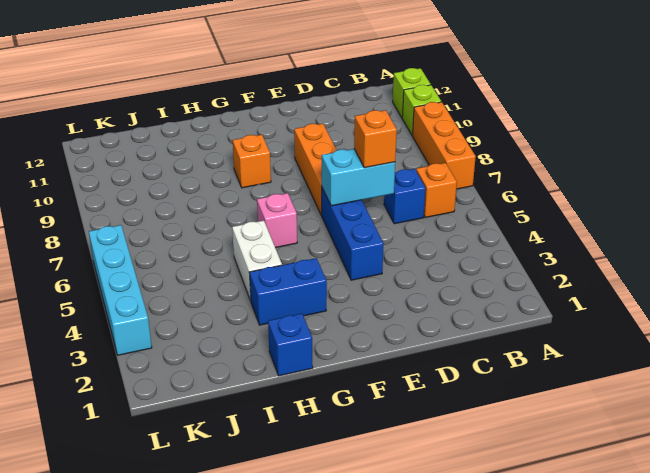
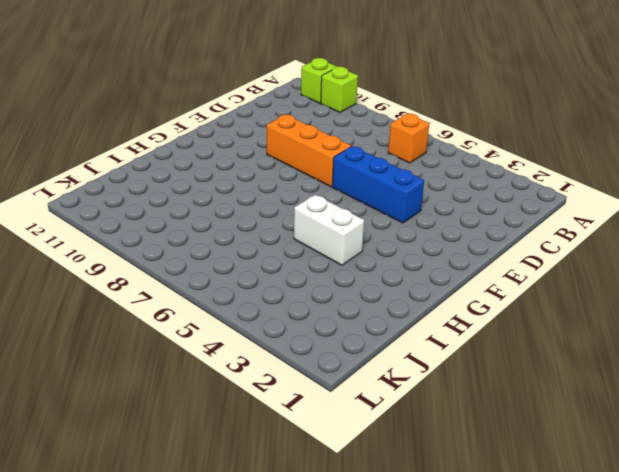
none -> orange 1x3 brick [412,102,476,189]
none -> blue 1x1 brick [384,169,425,224]
none -> blue 1x2 brick [249,258,327,325]

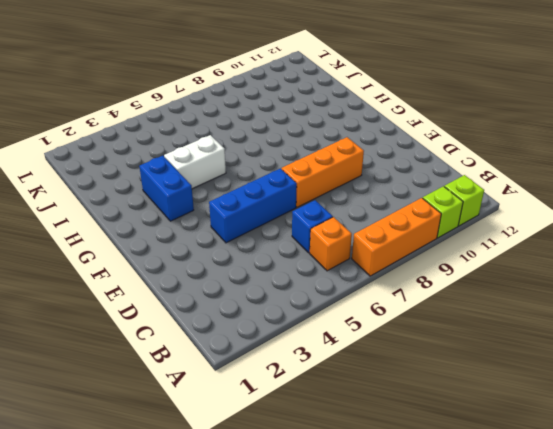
none -> pink 1x1 brick [257,193,297,248]
none -> orange 1x1 brick [233,135,271,188]
none -> blue 1x1 brick [268,313,313,376]

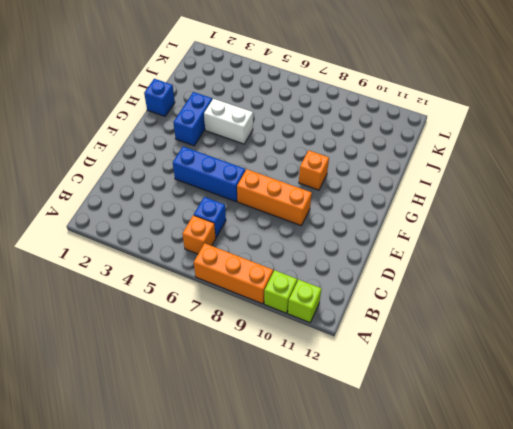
none -> pink 1x1 brick [257,193,297,248]
none -> cyan 1x4 brick [89,225,152,355]
none -> cyan 1x2 brick [322,149,395,206]

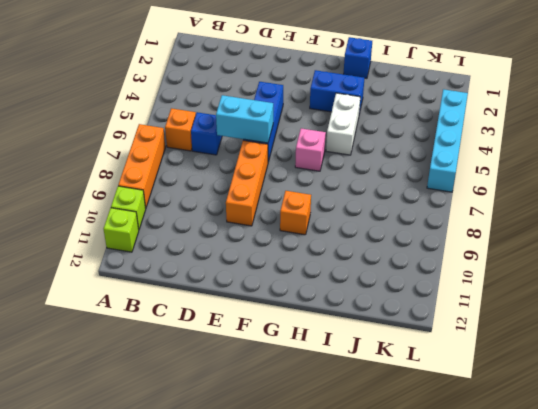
none -> orange 1x1 brick [354,110,397,168]

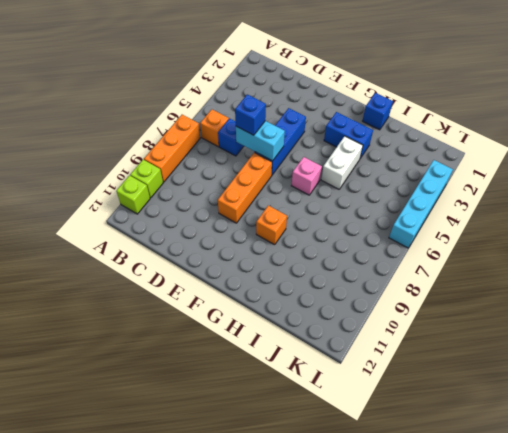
blue 1x1 brick [235,94,266,135] -> orange 1x1 brick [354,110,397,168]

